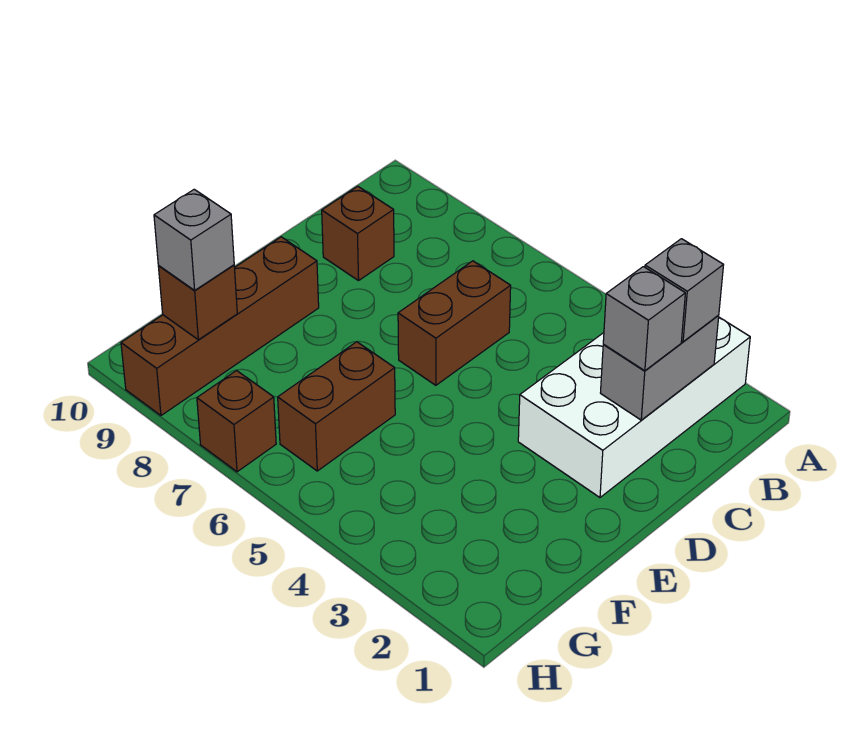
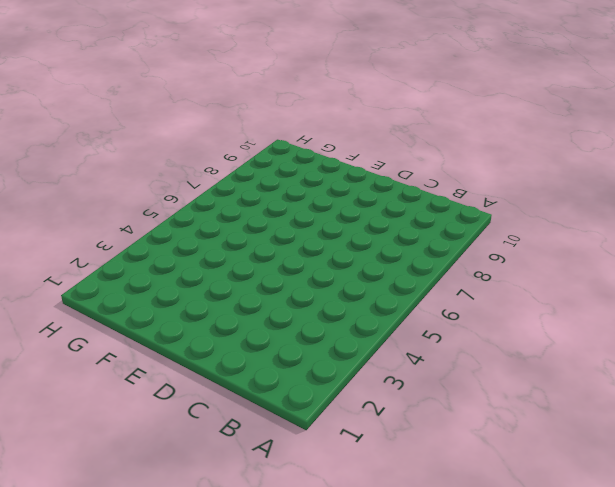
none -> white 2x4 brick [518,317,750,497]
none -> brown 1x2 brick [398,261,511,385]

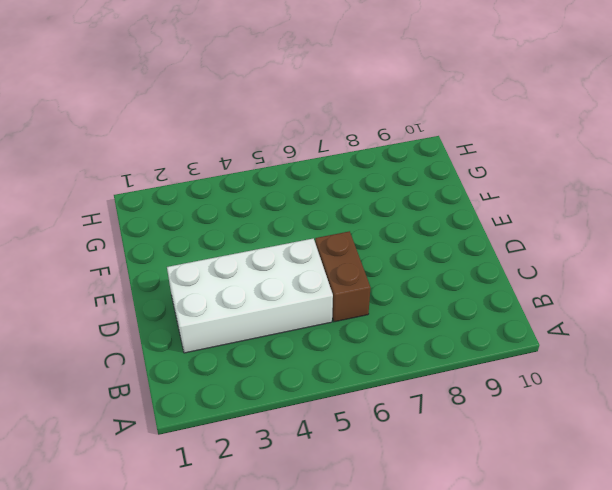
white 2x4 brick [167,239,333,353] -> white 2x4 brick turned to [518,317,750,497]
none -> brown 1x1 brick [322,186,394,281]
none -> brown 1x4 brick [121,237,319,415]

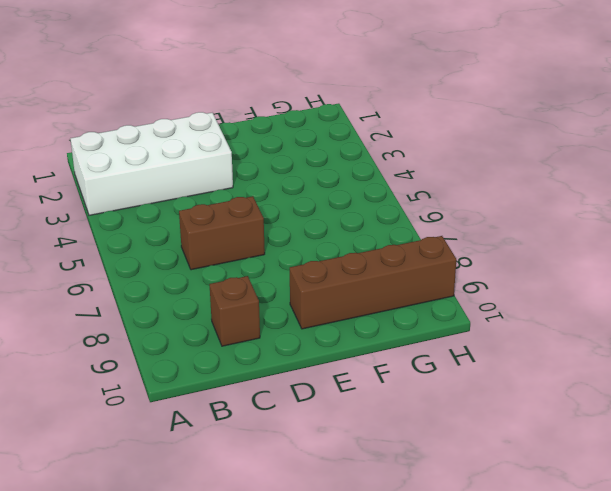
none -> brown 1x2 brick [278,342,395,471]
none -> brown 1x1 brick [197,371,276,472]

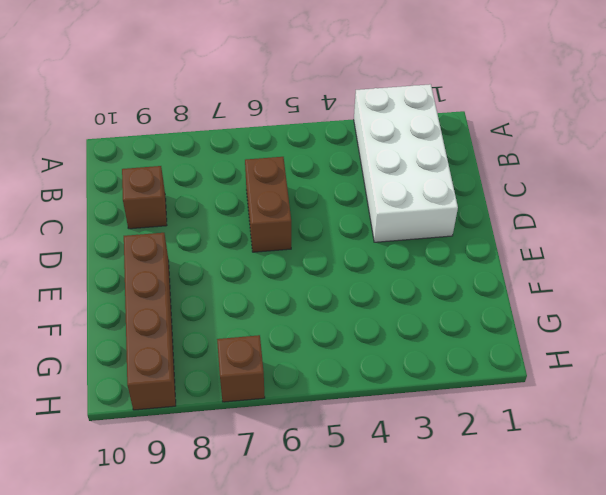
none -> brown 1x2 brick [278,342,395,471]
none -> grey 1x2 brick [601,316,719,420]

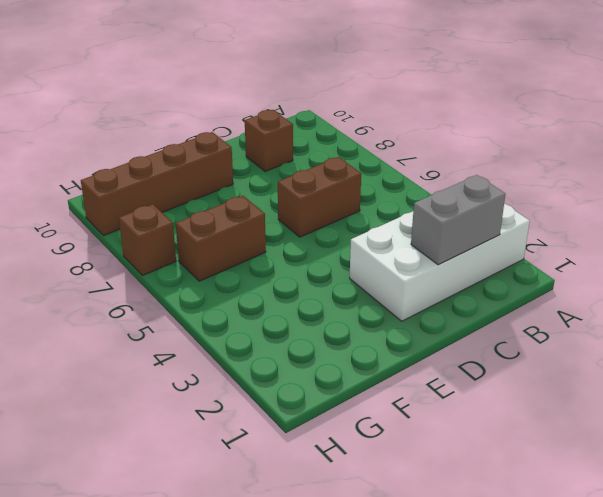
none -> brown 1x1 brick [158,265,237,340]
none -> grey 1x1 brick [645,239,723,342]

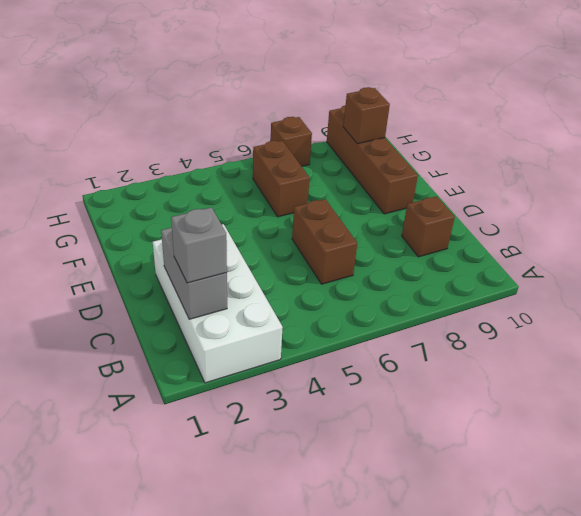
none -> grey 1x1 brick [603,267,685,371]
none -> grey 1x1 brick [154,189,234,291]

